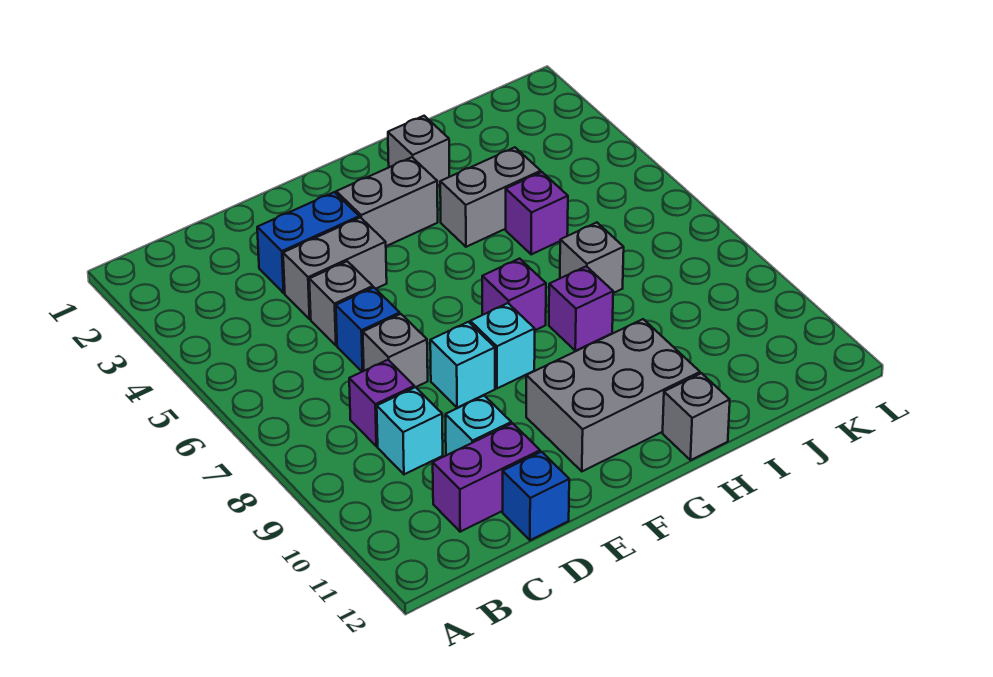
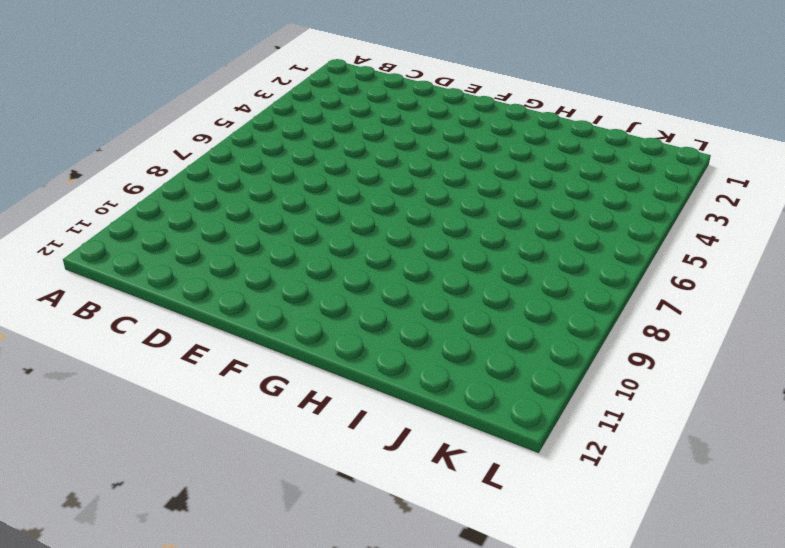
none -> purple 1x1 brick [349,360,414,446]
none -> cyan 1x1 brick [377,387,443,474]
none -> purple 1x2 brick [433,423,540,532]

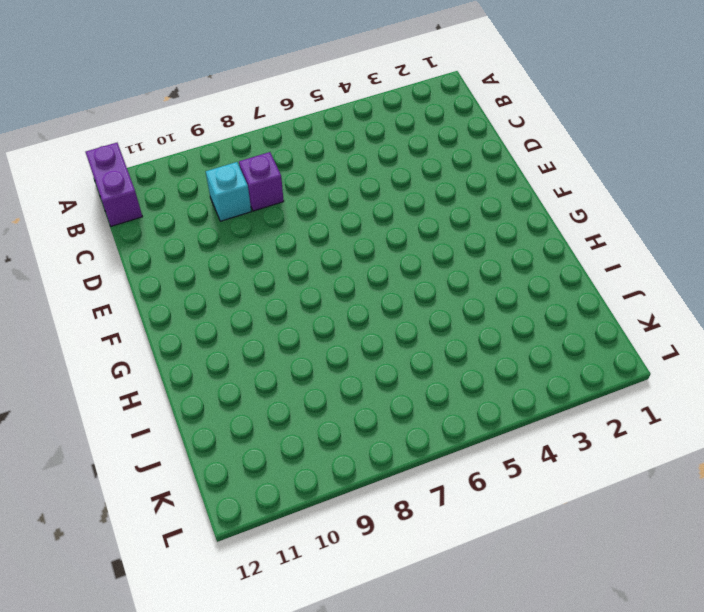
purple 1x2 brick [86,143,142,226] -> purple 1x2 brick moved to [433,423,540,532]
none -> blue 1x2 brick [257,192,359,293]
none -> grey 1x2 brick [283,218,387,319]
none -> grey 1x1 brick [309,261,373,346]

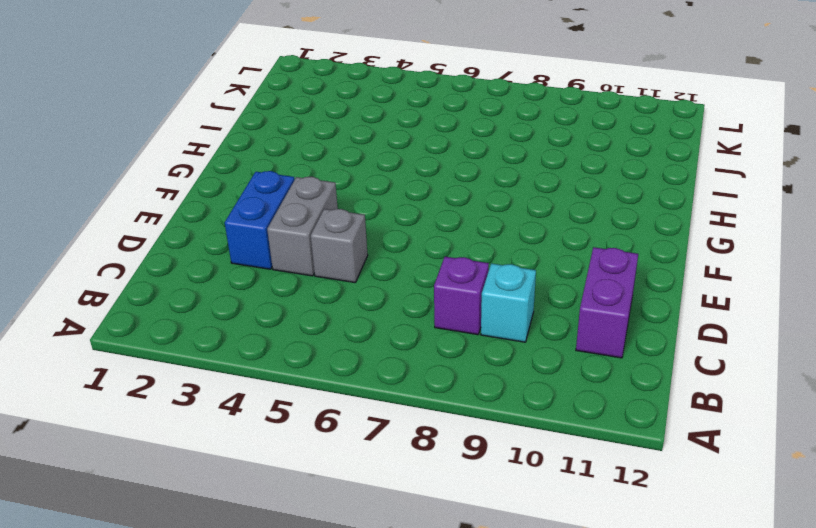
none -> blue 1x1 brick [336,288,400,372]
none -> grey 1x1 brick [363,314,428,387]
none -> cyan 1x1 brick [446,396,511,455]

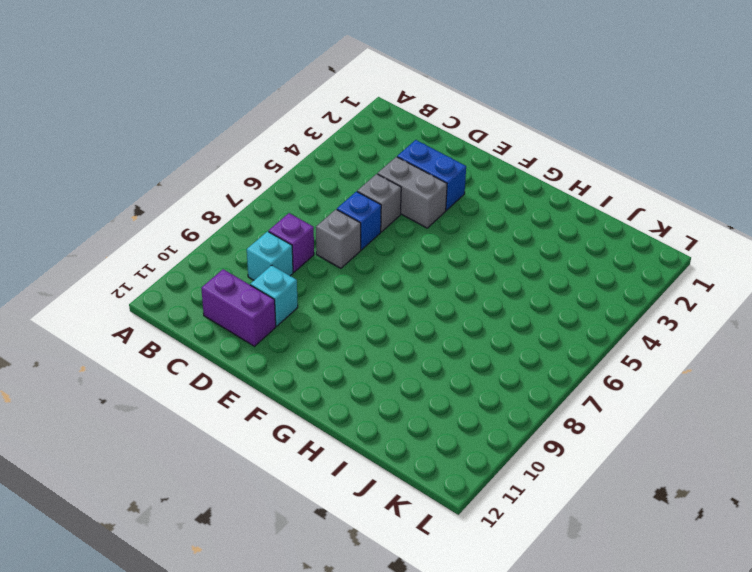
none -> blue 1x1 brick [503,452,569,540]
none -> cyan 1x1 brick [430,322,495,408]
none -> grey 1x2 brick [336,157,438,246]

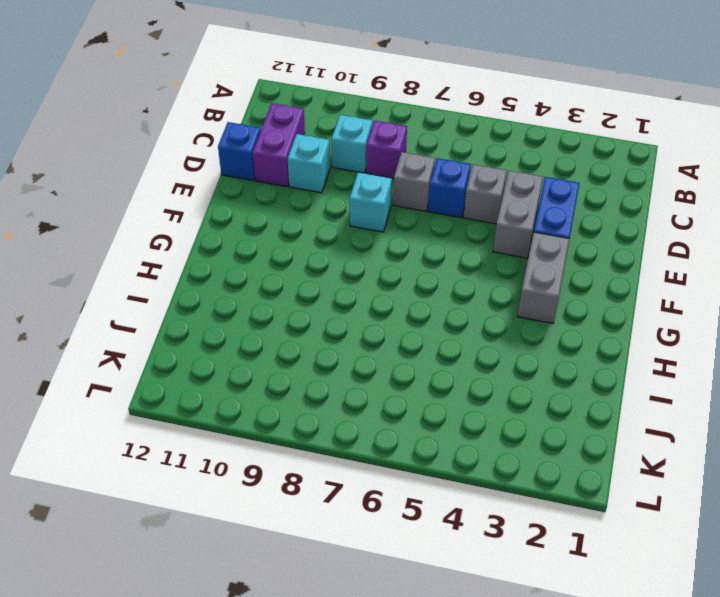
none -> cyan 1x1 brick [470,303,535,388]
none -> grey 2x3 brick [526,319,700,471]
none -> purple 1x1 brick [482,259,546,330]

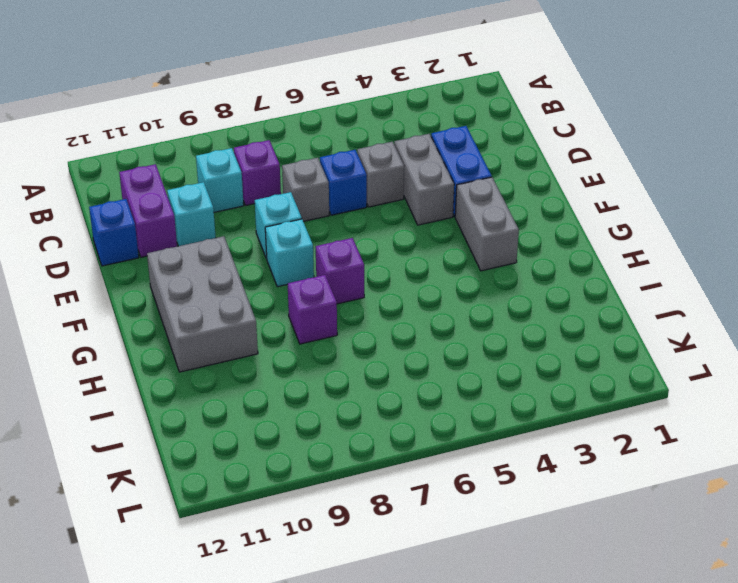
none -> grey 1x1 brick [388,116,450,186]
none -> grey 1x2 brick [440,147,541,247]
none -> grey 1x1 brick [663,373,730,460]

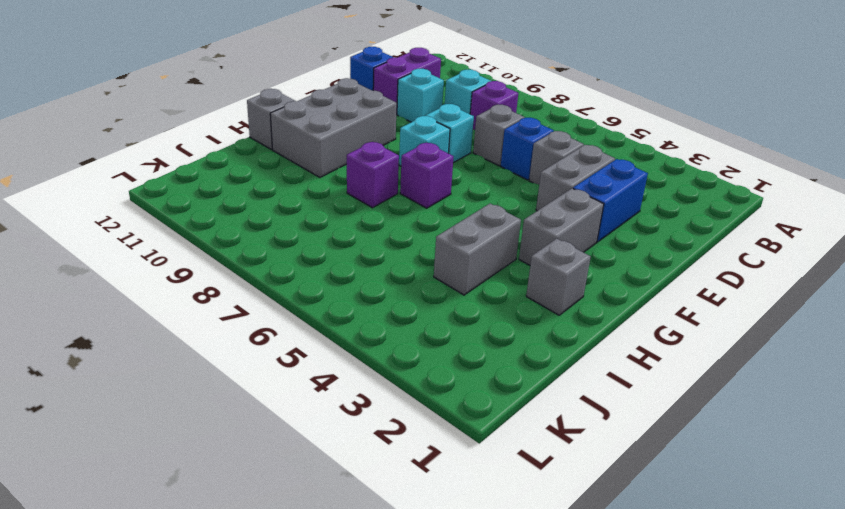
none -> purple 1x1 brick [506,172,568,254]
none -> grey 1x1 brick [560,223,624,293]

